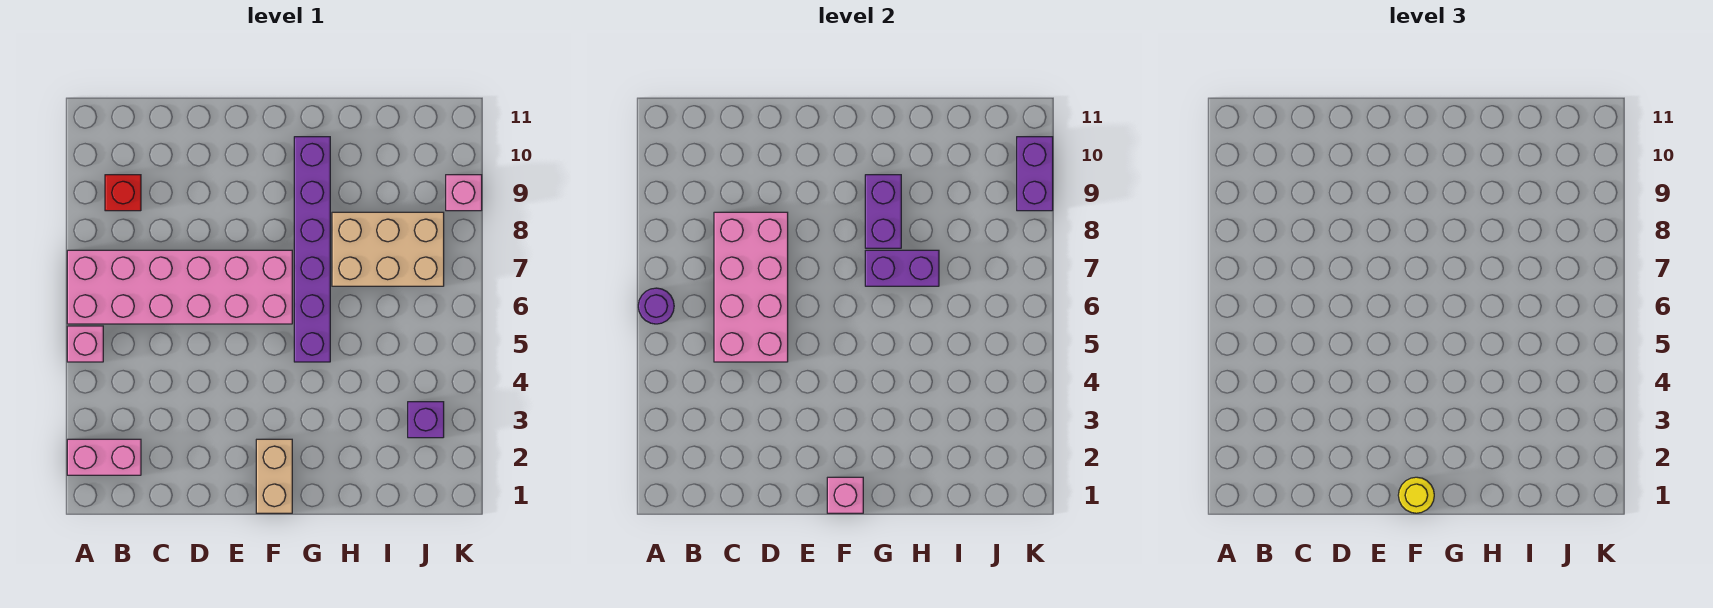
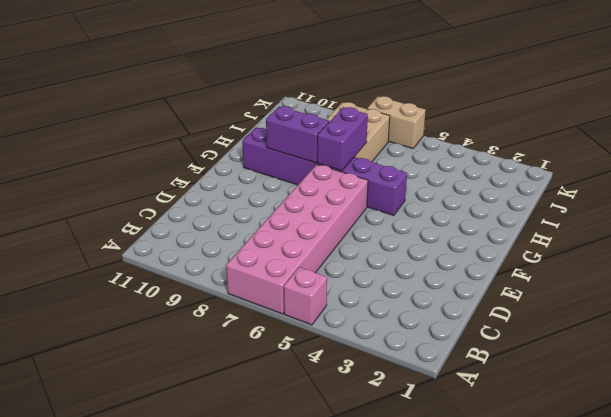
tan 1x2 brick [367,96,426,148] -> tan 1x2 brick moved to [256,439,292,513]
none -> pink 1x2 brick [67,439,141,475]
none -> red 1x1 brick [105,175,141,211]
none -> purple 1x1 brick [408,402,444,438]

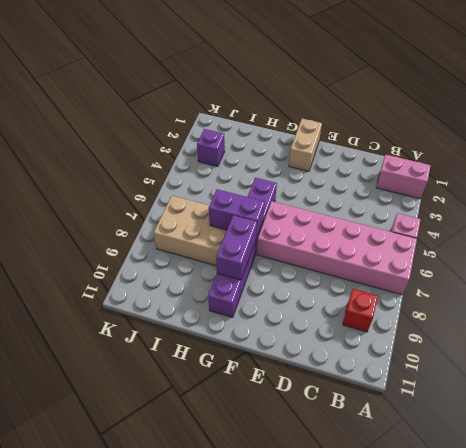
none -> pink 1x1 brick [446,175,482,211]
none -> purple 1x1 round brick [638,288,674,324]
none -> pink 2x4 brick [714,212,788,362]

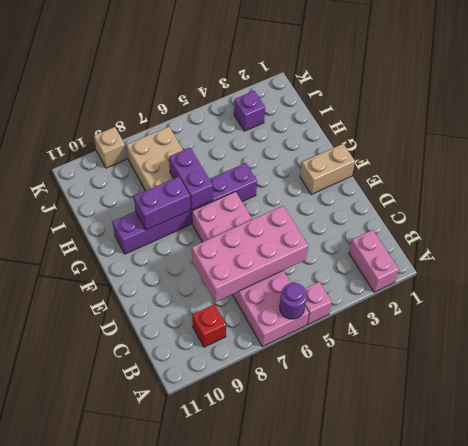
tan 1x1 brick [94,127,127,168] -> pink 1x1 brick [446,175,482,211]
none -> pink 1x1 brick [827,477,863,513]
none -> purple 1x2 brick [1017,137,1053,211]
none -> yellow 1x1 round brick [1398,477,1434,513]

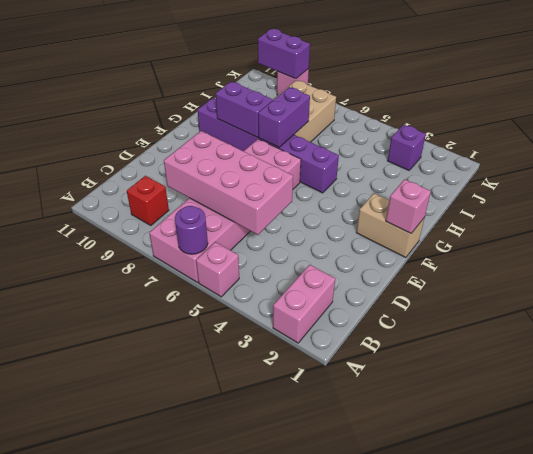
none -> yellow 1x1 round brick [1398,477,1434,513]

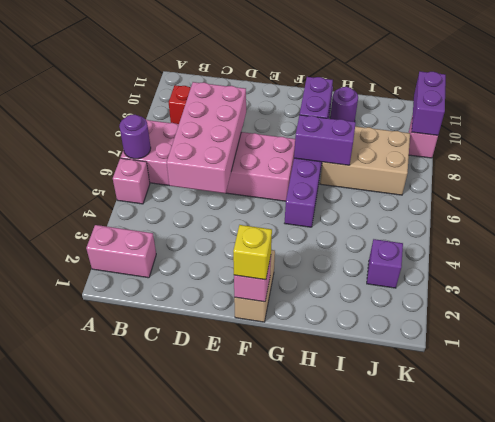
yellow 1x1 brick [233,225,272,280] -> yellow 1x1 round brick [1398,477,1434,513]
purple 1x1 round brick [330,87,358,122] -> none

